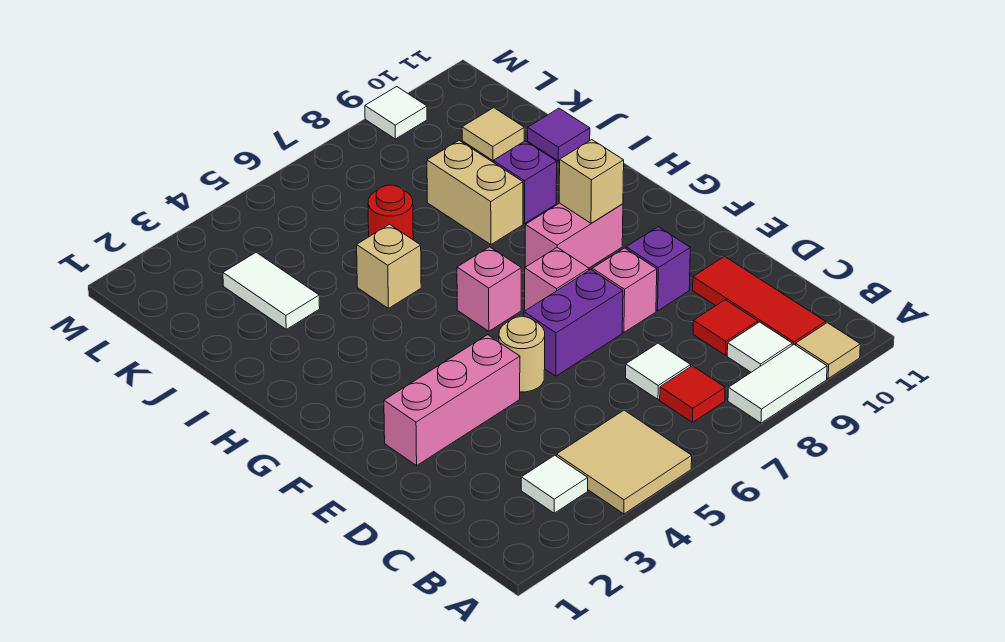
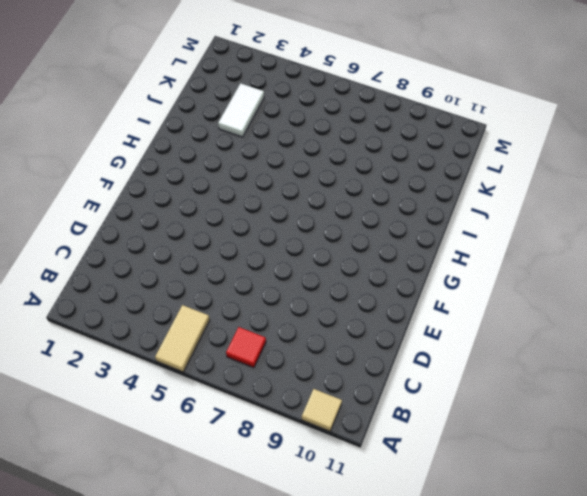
tan 1x2 tile [155,305,210,372] -> tan 2x2 tile [557,410,692,514]
none -> white 1x2 tile [728,345,827,423]
none -> white 1x1 tile [521,455,588,513]
none -> white 1x1 tile [727,322,792,372]

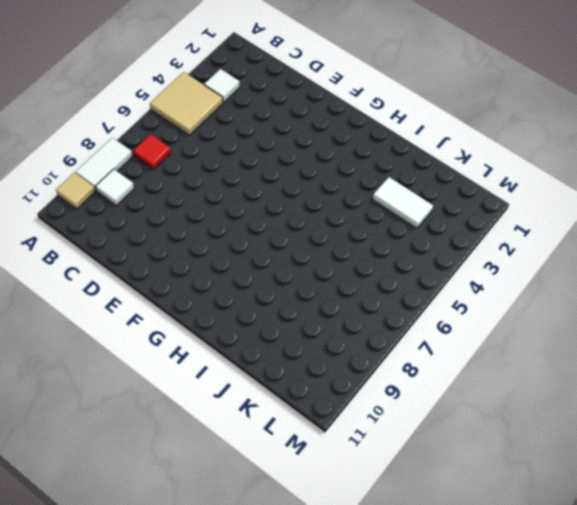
none -> red 1x3 tile [693,256,826,345]
none -> white 1x1 tile [626,343,691,399]
none -> red 1x1 tile [693,300,758,355]

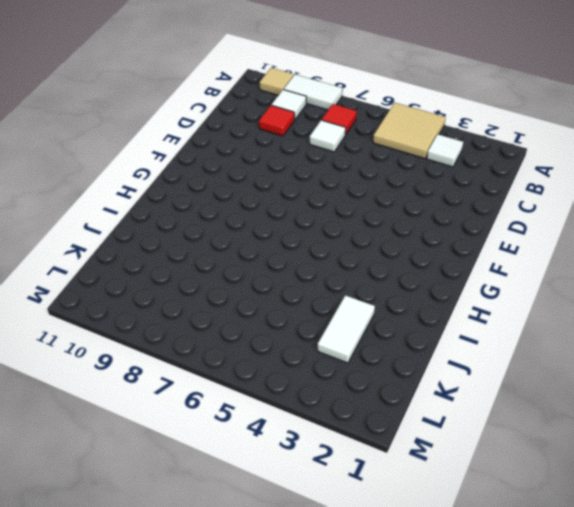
none -> red 1x3 tile [693,256,826,345]
none -> pink 1x3 brick [384,335,520,466]
none -> tan 1x1 round brick [499,317,545,392]

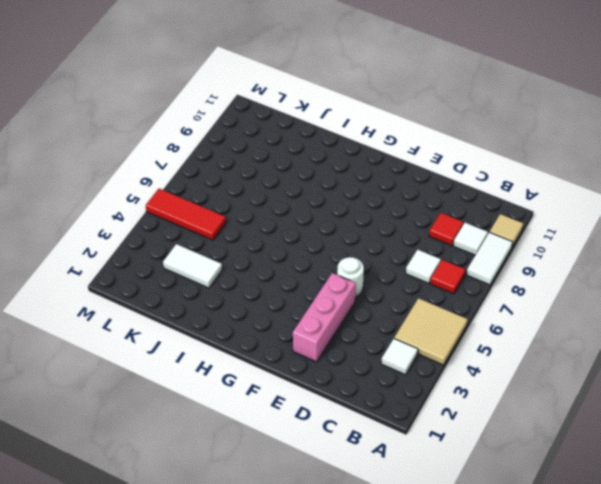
white 1x1 round brick [337,257,364,297] -> tan 1x1 round brick [499,317,545,392]
red 1x3 tile [146,189,226,240] -> red 1x3 tile moved to [693,256,826,345]
none -> purple 1x2 brick [524,269,623,376]
none -> pink 1x1 brick [592,248,657,332]
none -> purple 1x1 brick [626,227,690,311]

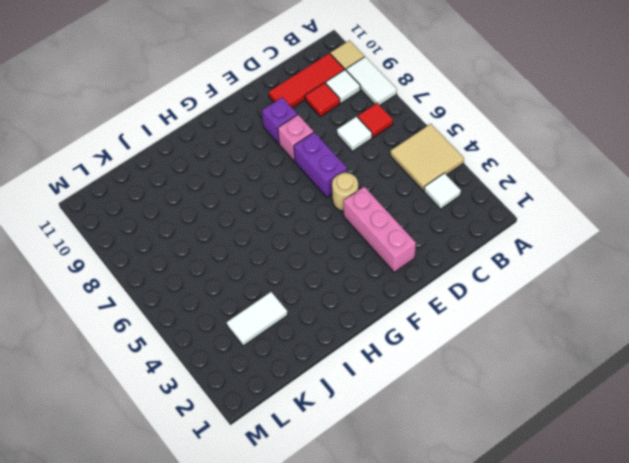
none -> pink 1x1 brick [525,248,589,311]
none -> pink 1x1 brick [457,247,521,331]
none -> pink 1x2 brick [525,203,623,268]

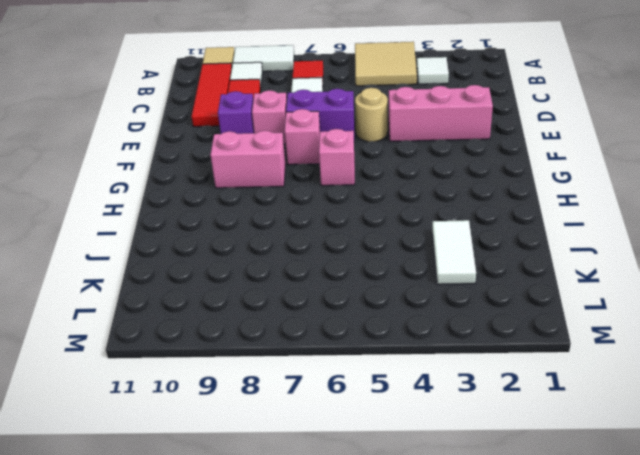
none -> tan 1x1 brick [357,224,421,308]
none -> tan 1x2 brick [427,140,523,245]
none -> purple 1x1 brick [493,141,557,224]

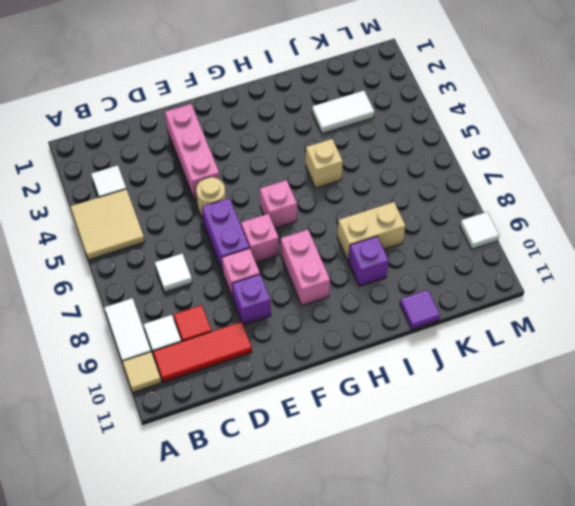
none -> red 1x1 tile [660,366,725,422]
none -> red 1x1 round brick [368,185,413,240]
none -> tan 1x1 tile [462,108,524,160]

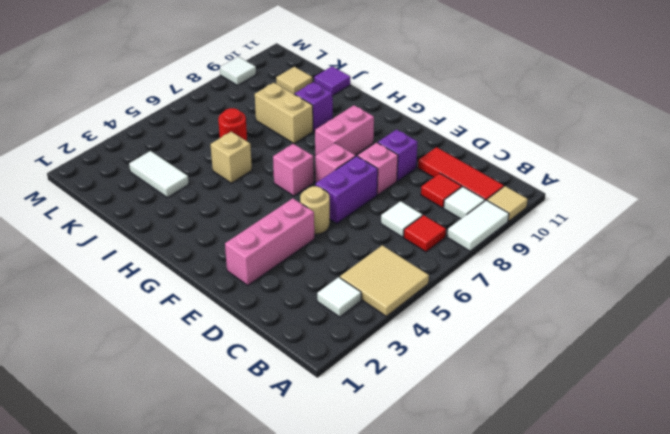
none -> tan 1x1 brick [559,140,624,223]

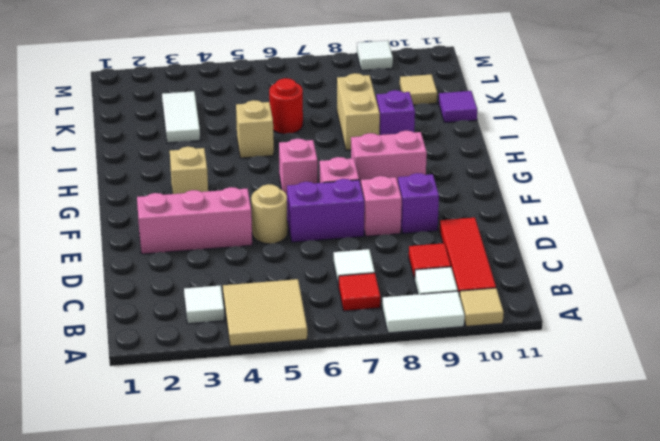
tan 1x1 brick [170,147,208,194] -> tan 1x1 brick moved to [559,140,624,223]

